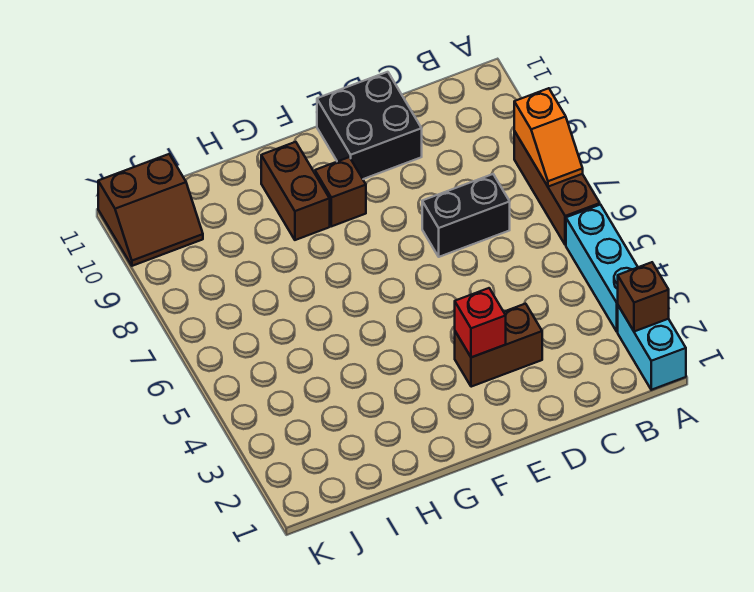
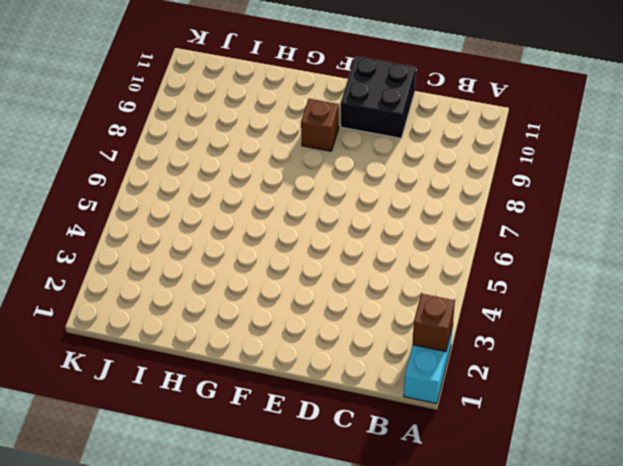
none -> cyan 1x3 brick [566,205,638,332]
none -> brown 1x3 brick [514,131,600,245]
none -> black 1x2 brick [422,174,510,257]

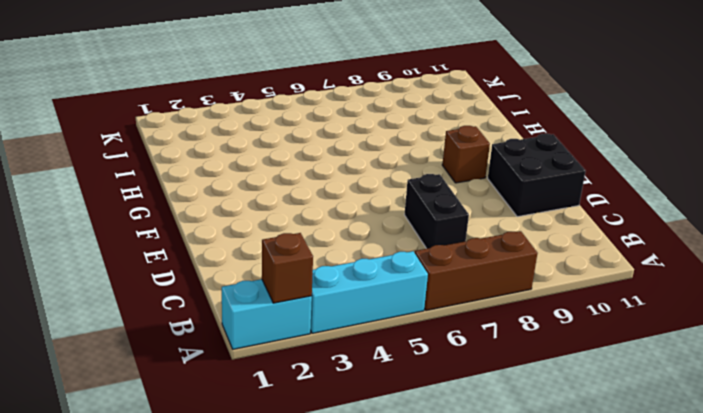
none -> brown 1x2 brick [455,304,542,387]
none -> brown 1x2 brick [261,142,330,240]
none -> brown 2x2 slope [98,154,203,266]

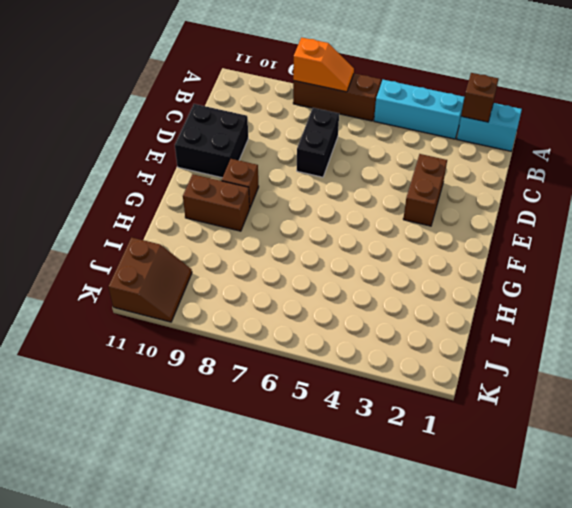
none -> red 1x1 brick [455,288,506,357]

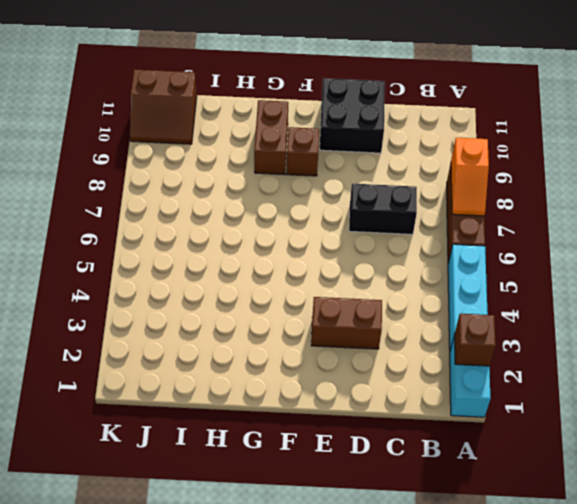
none -> red 1x1 brick [455,288,506,357]

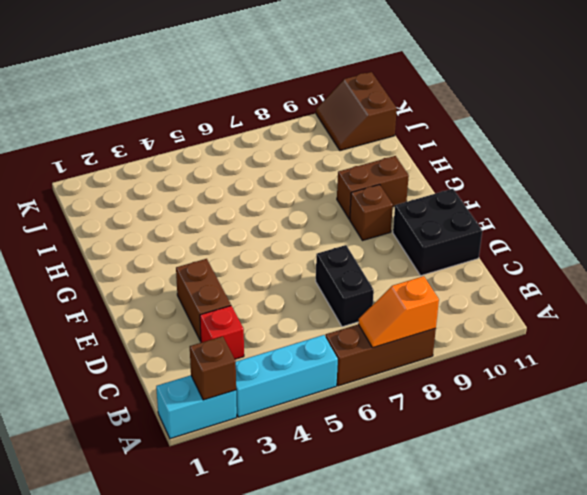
red 1x1 brick [200,306,244,359] -> red 1x1 brick moved to [455,288,506,357]

